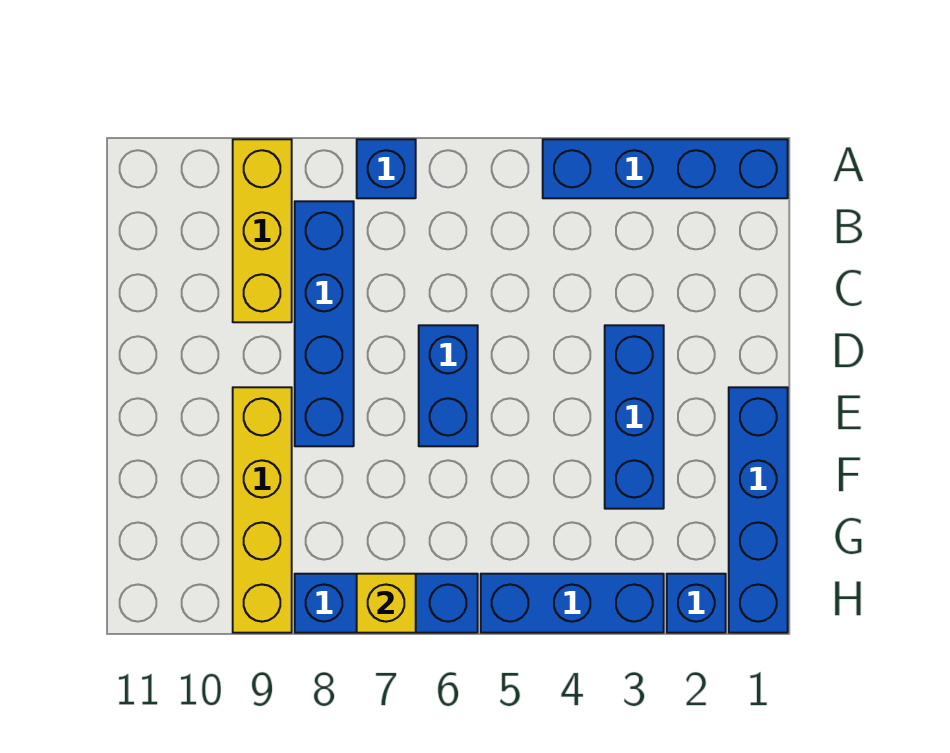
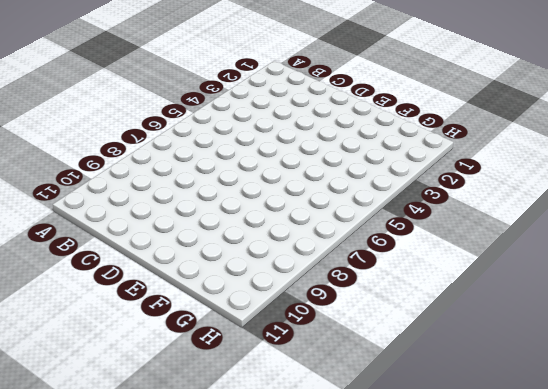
none -> blue 1x4 brick [543,139,788,198]
none -> blue 1x1 brick [357,139,416,198]
none -> yellow 1x3 brick [233,139,292,322]

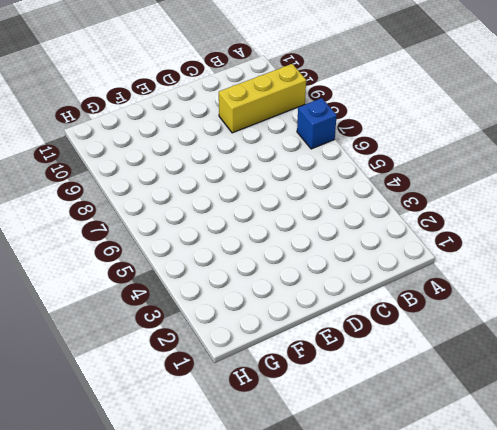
none -> blue 1x4 brick [543,139,788,198]
none -> blue 1x4 brick [295,201,354,446]
none -> blue 1x3 brick [605,325,664,509]

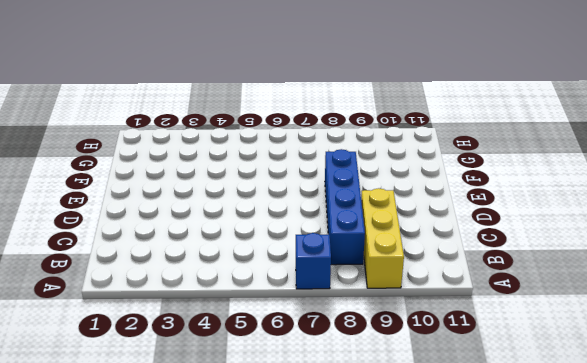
none -> blue 1x4 brick [543,139,788,198]
none -> blue 1x3 brick [605,325,664,509]
none -> blue 1x2 brick [419,325,478,446]

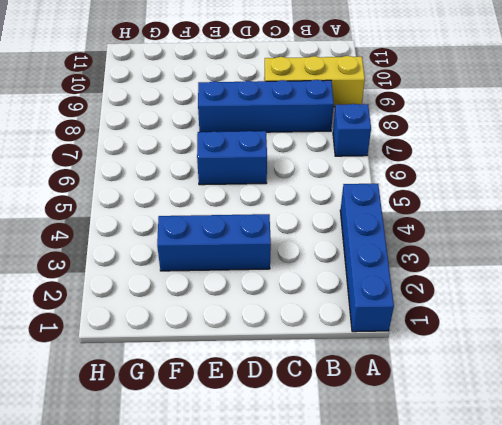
none -> blue 1x4 brick [729,387,788,633]
none -> yellow 1x4 brick [233,387,292,633]
none -> blue 1x1 brick [667,574,726,633]

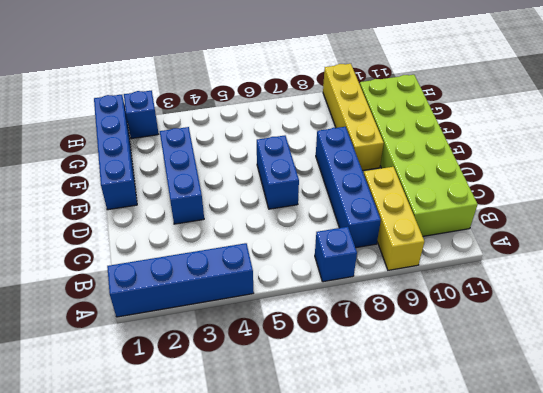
lime 2x6 brick [360,75,478,236] -> none
none -> blue 1x3 brick [481,574,664,633]
none -> blue 1x3 brick [295,574,478,633]
none -> yellow 1x1 brick [357,574,416,633]

